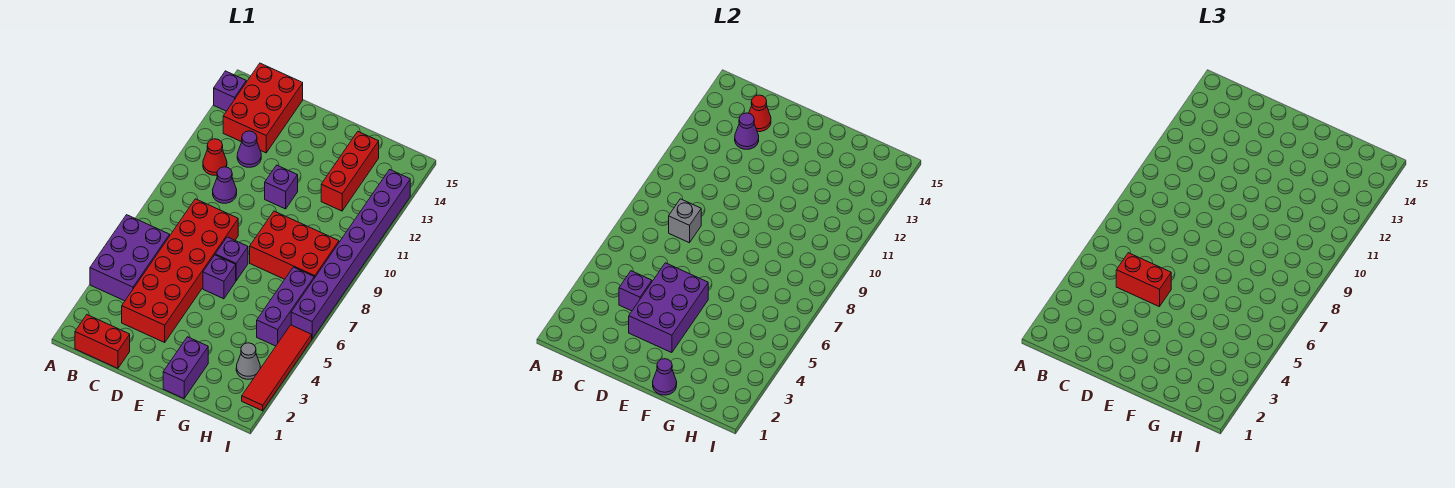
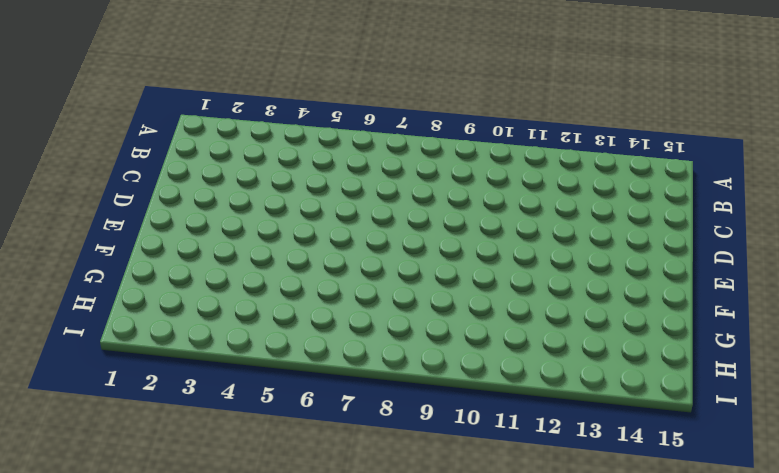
none -> purple 2x3 brick [90,215,170,301]
none -> purple 1x1 brick [214,71,246,111]
none -> red 1x2 brick [75,315,130,368]

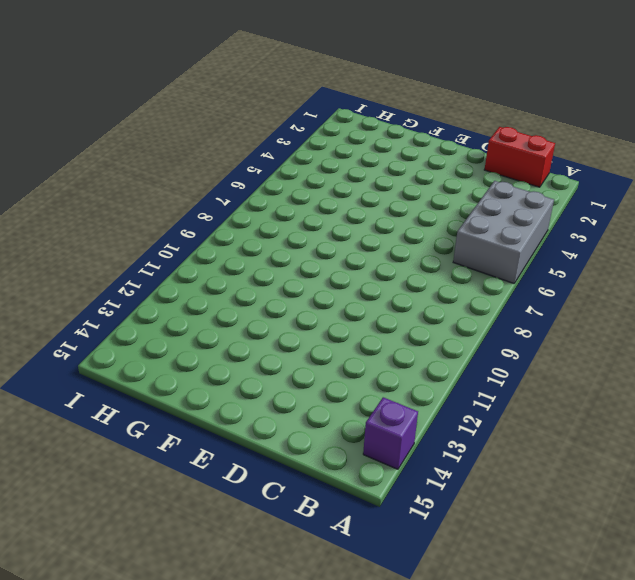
grey 2x3 brick [453,181,554,283] -> purple 2x3 brick [90,215,170,301]
none -> red 1x1 cone [203,139,227,175]
none -> red 2x3 brick [223,63,303,153]
none -> red 2x6 brick [122,199,238,342]

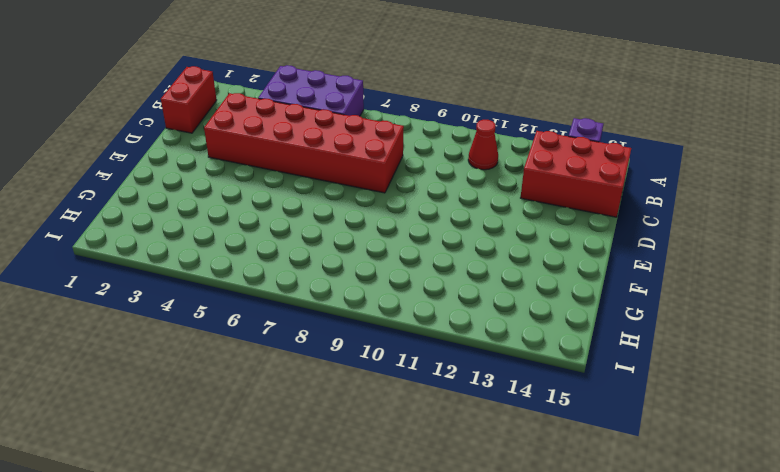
none -> purple 1x1 cone [213,167,237,203]
none -> purple 1x1 cone [237,131,261,167]
none -> purple 1x1 brick [203,255,236,299]

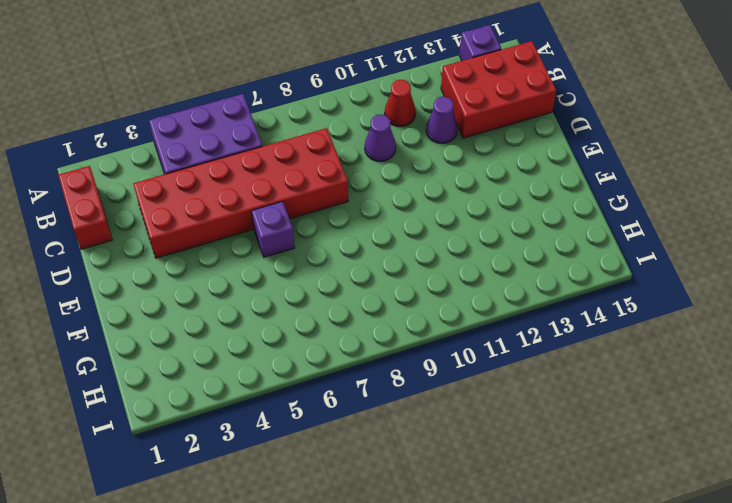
none -> purple 1x1 brick [215,237,248,281]
none -> purple 1x1 brick [265,165,298,209]
none -> purple 1x2 brick [163,337,208,398]

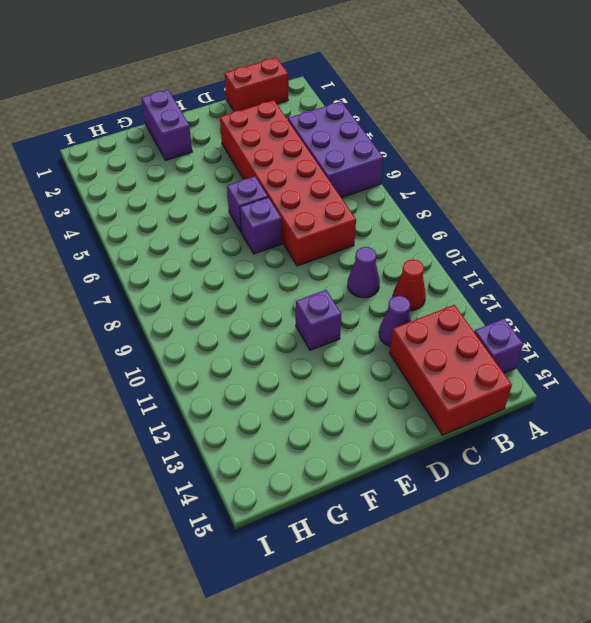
none -> red 2x3 brick [250,211,339,279]
none -> red 1x3 brick [321,132,379,211]
none -> grey 1x1 cone [236,343,260,379]

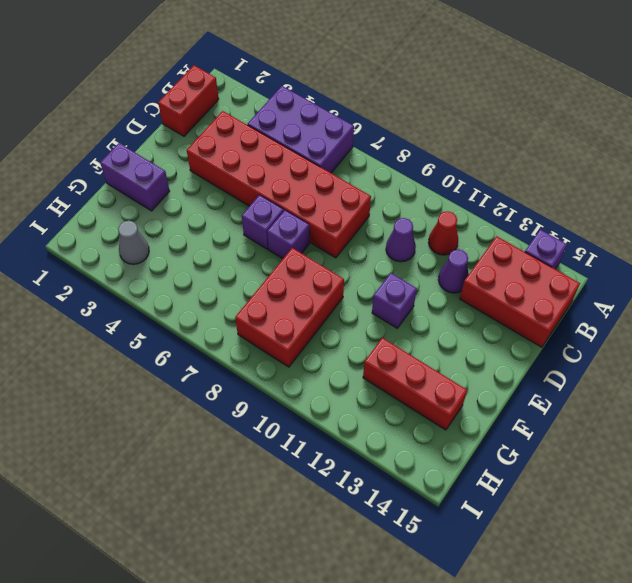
none -> purple 1x3 brick [257,267,314,346]
none -> red 1x4 tile [242,325,312,411]
none -> purple 1x8 brick [291,170,410,339]

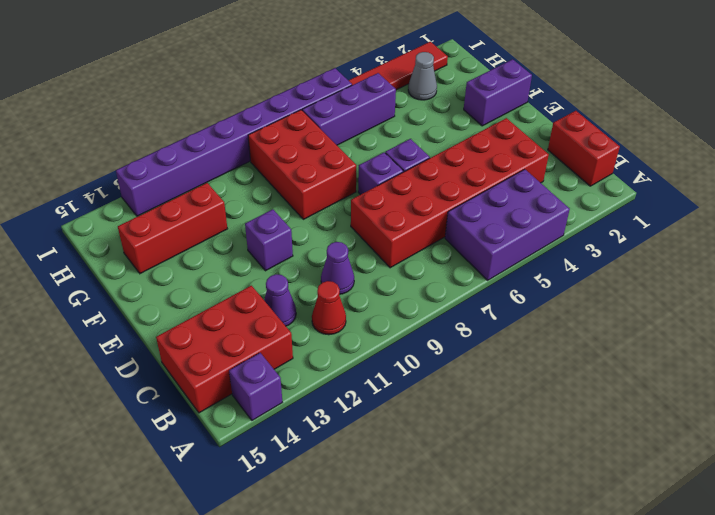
none -> purple 1x1 brick [619,271,652,311]
none -> grey 1x1 brick [669,199,701,243]
none -> purple 1x1 cone [735,113,759,149]

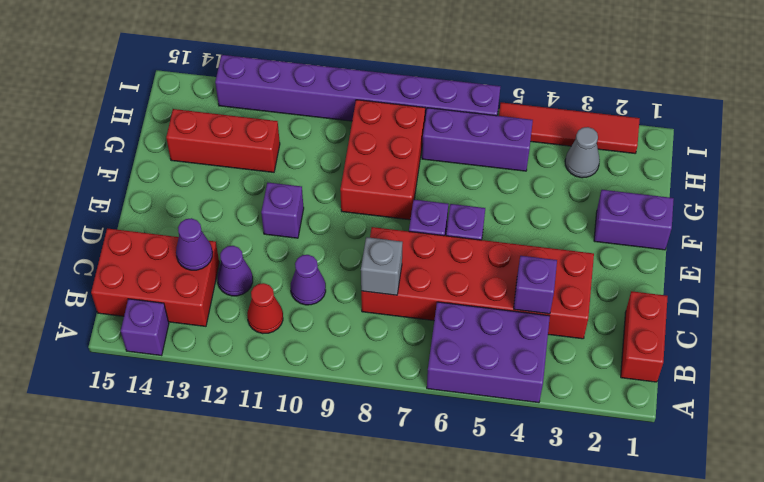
none -> red 1x1 cone [749,95,771,132]
none -> purple 2x3 brick [629,263,708,353]
none -> purple 1x1 cone [653,359,677,395]

